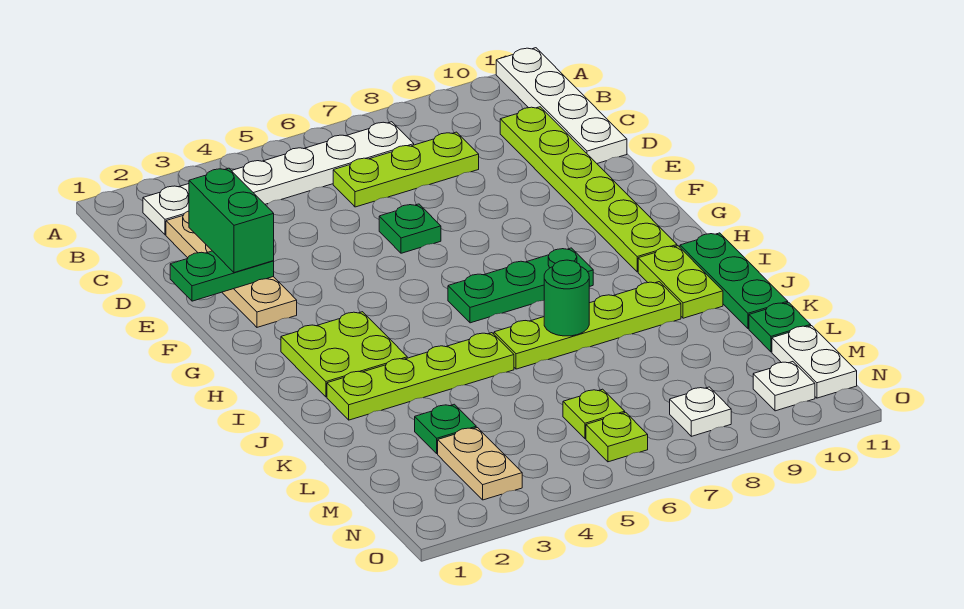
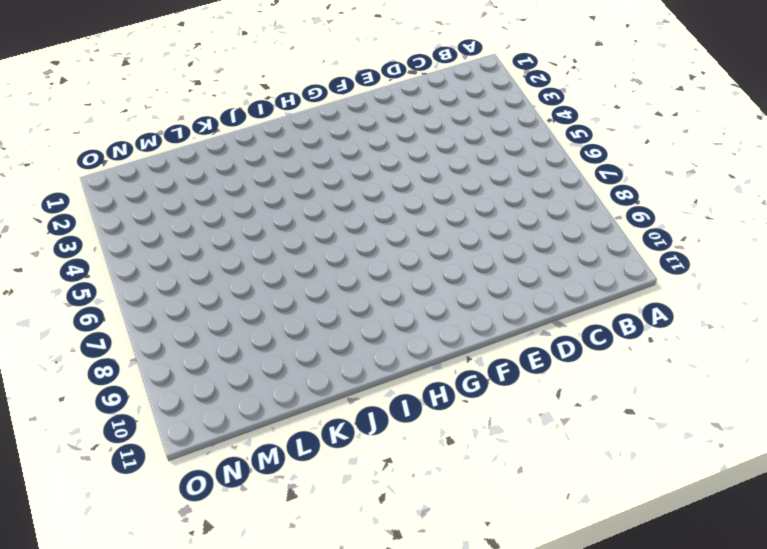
none -> white 1x4 plate [496,48,627,163]
none -> white 1x6 plate [143,122,414,235]
none -> tan 1x4 plate [166,211,297,327]

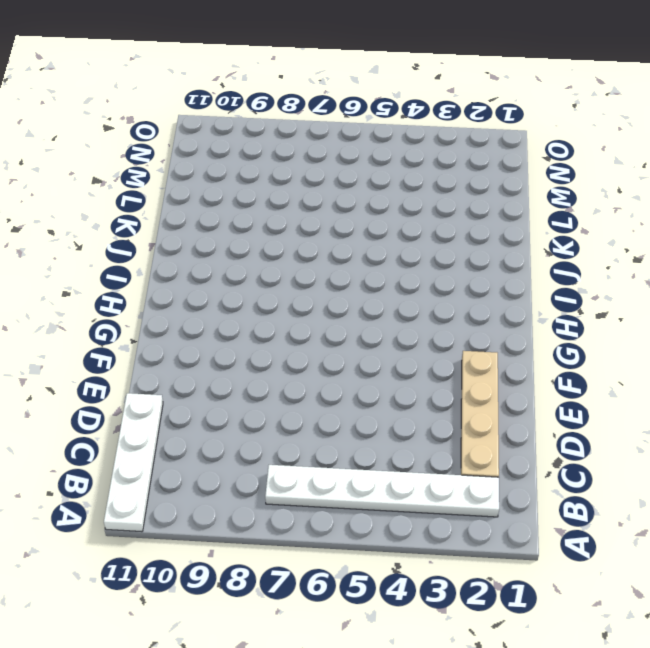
none -> lime 1x3 plate [333,132,479,207]
none -> lime 1x6 plate [500,107,677,272]
none -> green 1x1 plate [379,204,441,253]

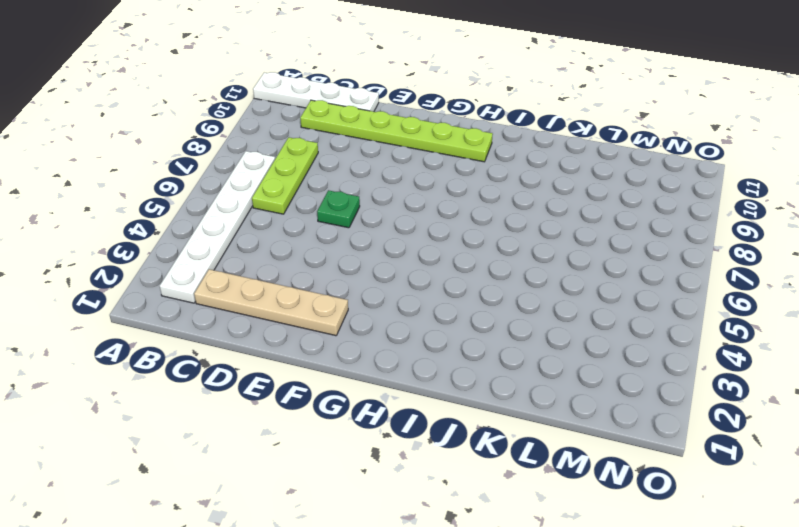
none -> lime 2x2 plate [281,312,407,397]
none -> green 1x3 plate [448,248,593,323]
none -> lime 1x2 plate [638,246,723,318]

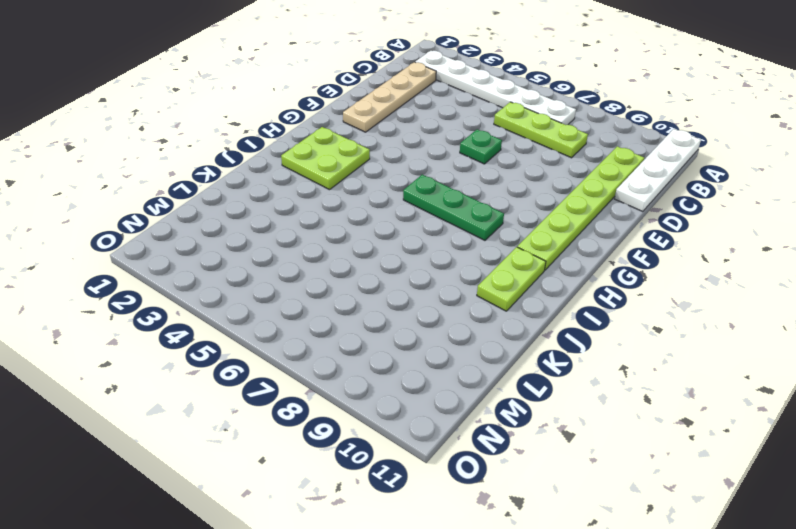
none -> green 1x3 plate [680,233,788,329]
none -> lime 1x4 plate [327,333,514,420]
none -> lime 1x4 plate [494,282,681,369]

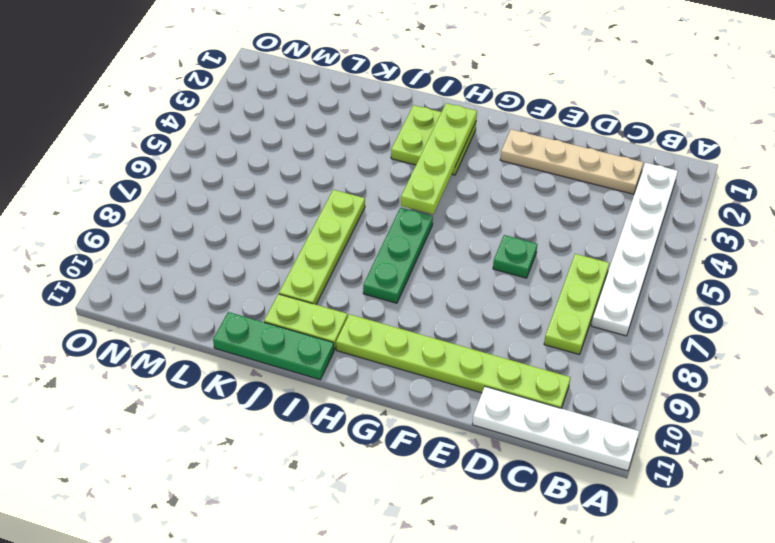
lime 1x4 plate [401,103,477,214] -> lime 1x4 plate moved to [327,333,514,420]
none -> green 1x1 plate [415,404,476,454]
none -> green 1x1 plate [749,302,811,352]
none -> tan 1x2 plate [438,428,522,500]

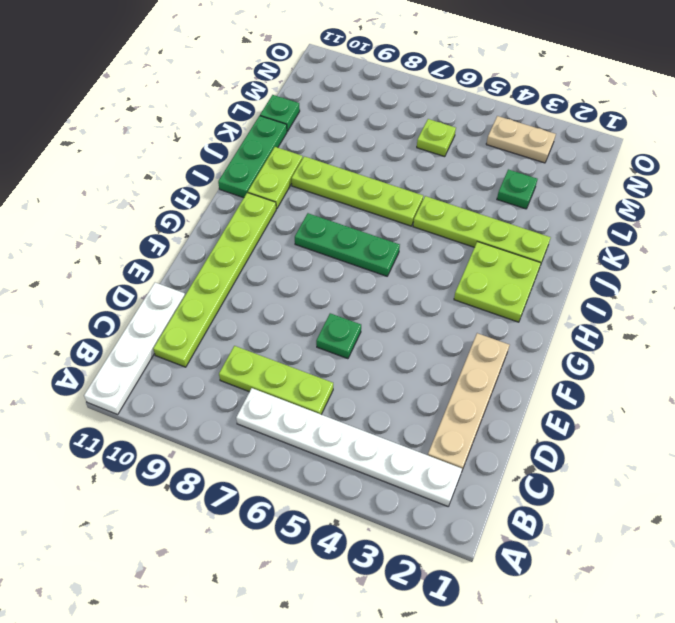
tan 1x2 plate [486,116,556,163] -> tan 1x2 plate turned to [438,428,522,500]
none -> white 1x2 plate [772,326,857,398]
none -> lime 1x1 plate [586,412,648,462]
none -> white 1x1 plate [670,387,731,436]

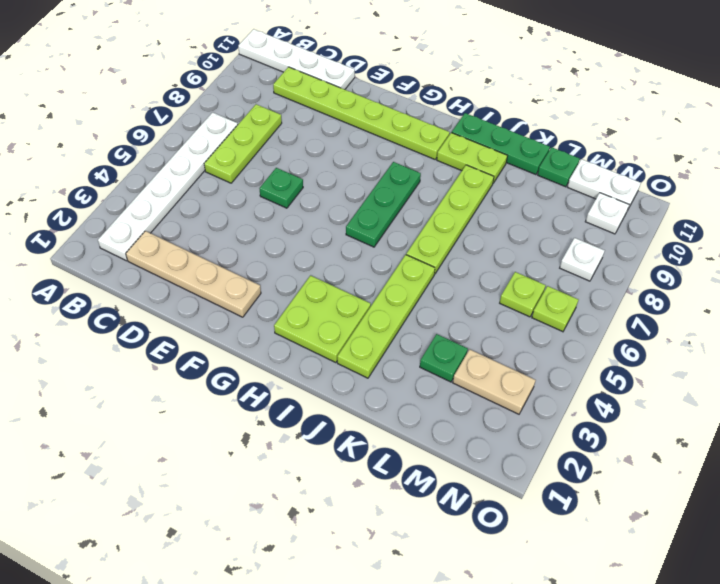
none -> green 1x2 plate [170,251,274,301]
none -> green 1x1 round brick [544,260,589,336]
none -> green 1x2 brick [189,168,274,273]

